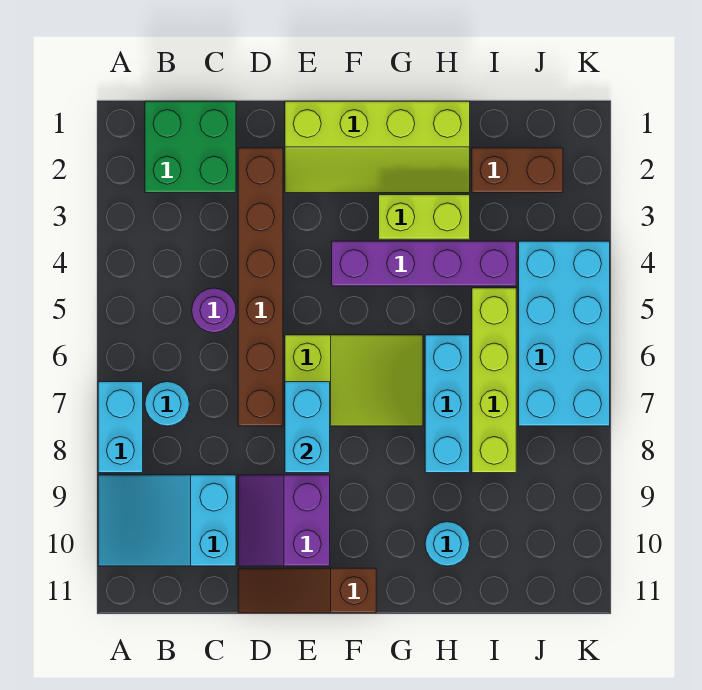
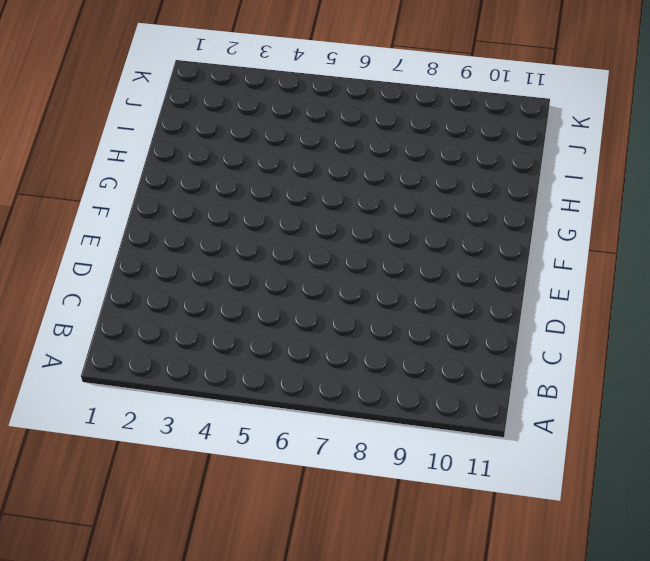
none -> cyan 1x2 brick [98,382,143,473]
none -> cyan 2x3 slope [98,475,236,566]
none -> green 2x2 brick [145,101,236,193]

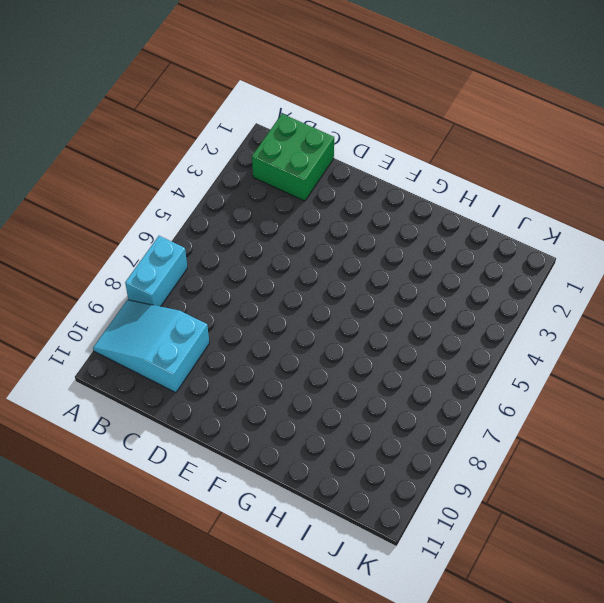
none -> cyan 1x1 round brick [145,382,189,426]
none -> purple 1x1 round brick [192,288,236,333]
none -> brown 1x6 brick [238,148,283,426]

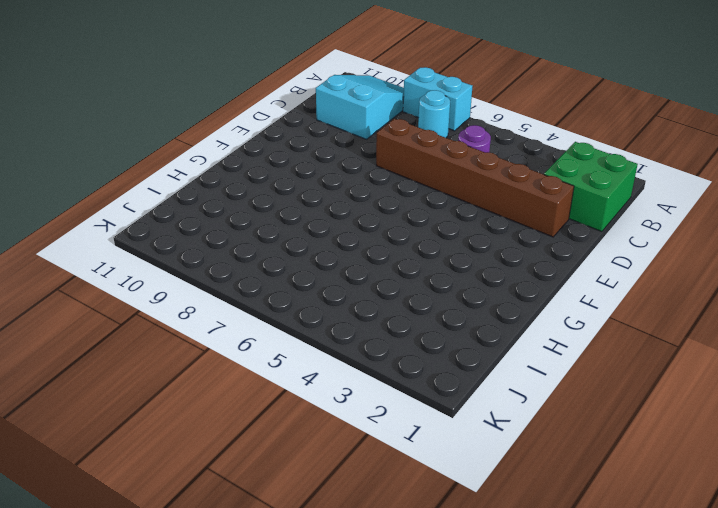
none -> purple 2x2 slope [238,475,330,566]
none -> brown 1x3 slope [238,568,376,613]
none -> lime 2x4 slope [285,101,470,193]

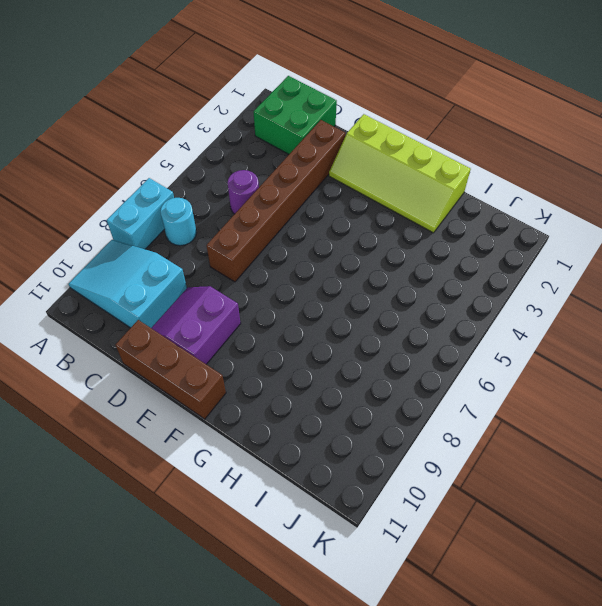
brown 1x3 brick [115,320,226,419] -> brown 1x3 slope [238,568,376,613]
none -> lime 2x3 slope [285,335,423,426]
none -> purple 1x4 brick [332,241,516,286]
none -> lime 1x2 brick [379,195,470,239]

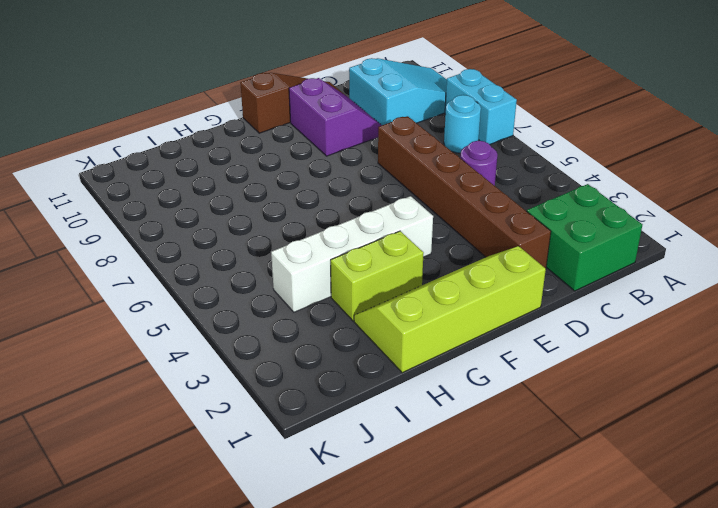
white 1x4 brick [271,196,433,312] -> purple 1x4 brick [332,241,516,286]
none -> lime 2x3 slope [285,335,423,426]
none -> cyan 1x3 brick [425,335,470,473]
none -> cyan 1x1 round brick [425,522,470,566]

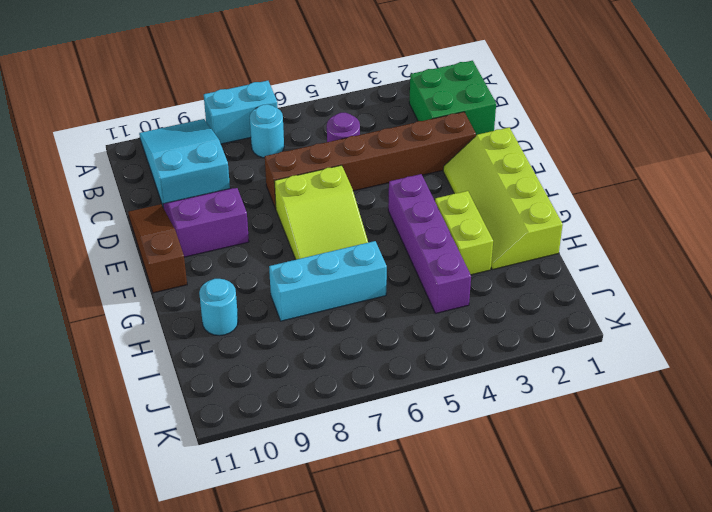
none -> brown 1x2 brick [472,148,563,193]
none -> lime 1x4 brick [472,288,516,473]
none -> cyan 2x4 brick [519,241,610,426]

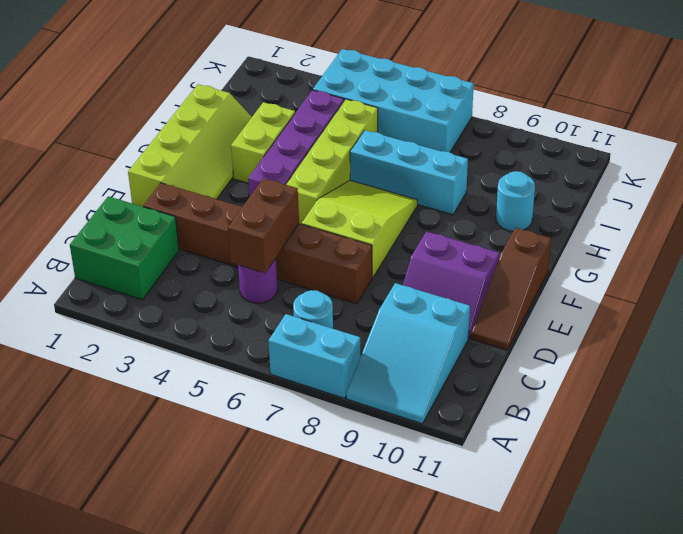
brown 1x2 brick [228,178,299,273] -> brown 1x2 brick moved to [472,148,563,193]
lime 1x4 brick [286,99,378,224] -> lime 1x4 brick turned to [472,288,516,473]
none -> cyan 1x2 brick [285,382,330,473]

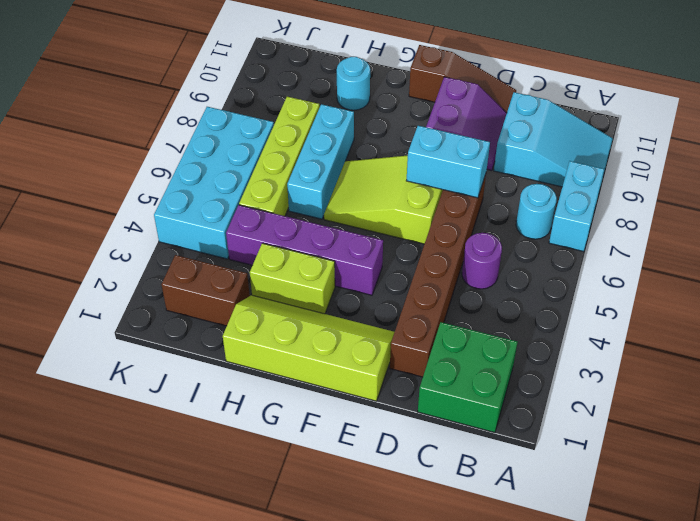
cyan 1x2 brick [406,126,490,198] -> cyan 1x2 brick turned to [285,382,330,473]

